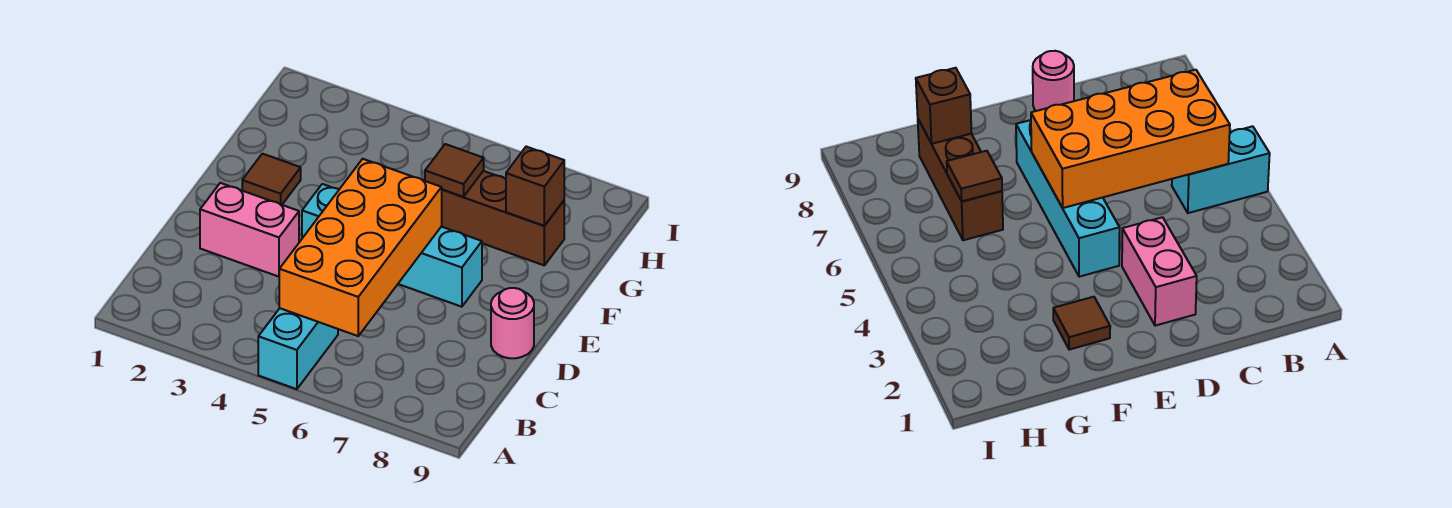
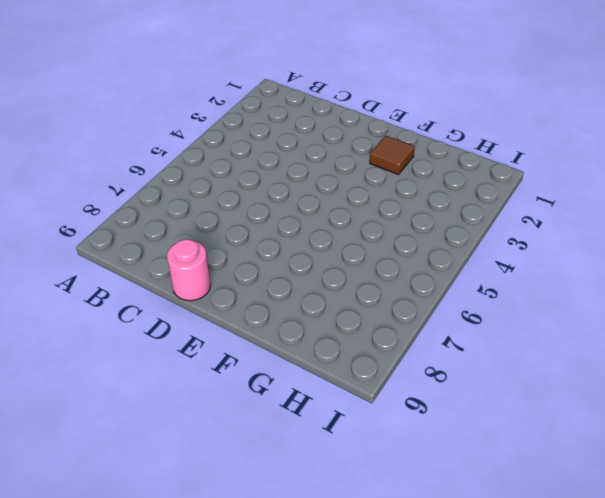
none -> cyan 1x2 brick [258,308,338,389]
none -> pink 1x2 brick [200,183,299,277]

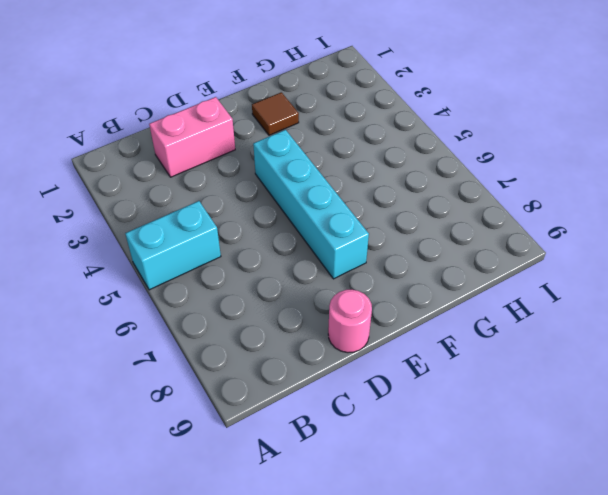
pink 1x2 brick [149,97,235,177] -> pink 1x2 brick turned to [200,183,299,277]
none -> brown 1x3 brick [441,171,564,265]
none -> orange 2x4 brick [279,159,442,336]

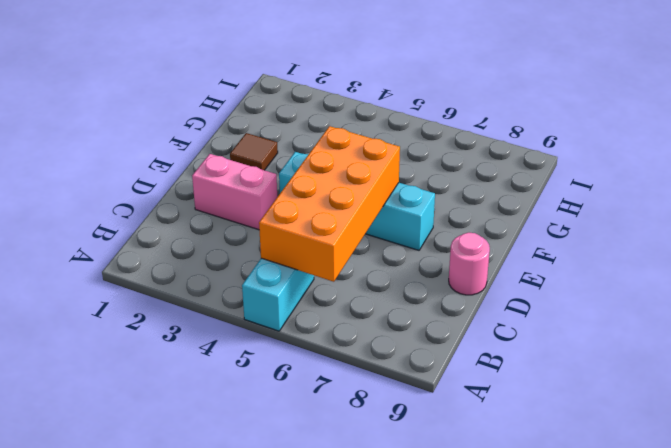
none -> brown 1x3 brick [441,171,564,265]
none -> brown 1x1 tile [425,144,484,197]

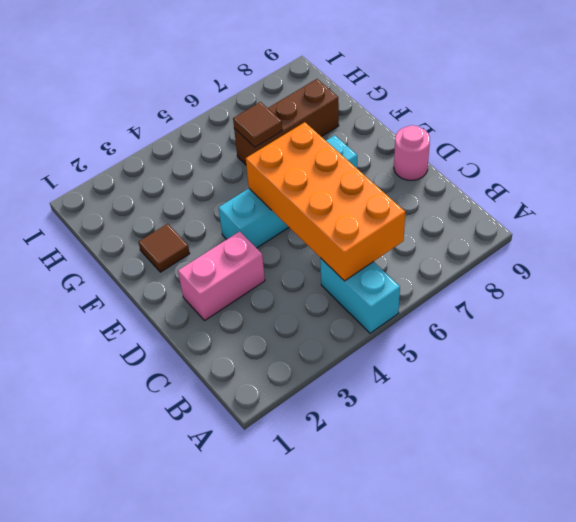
none -> brown 1x1 brick [506,147,564,226]

